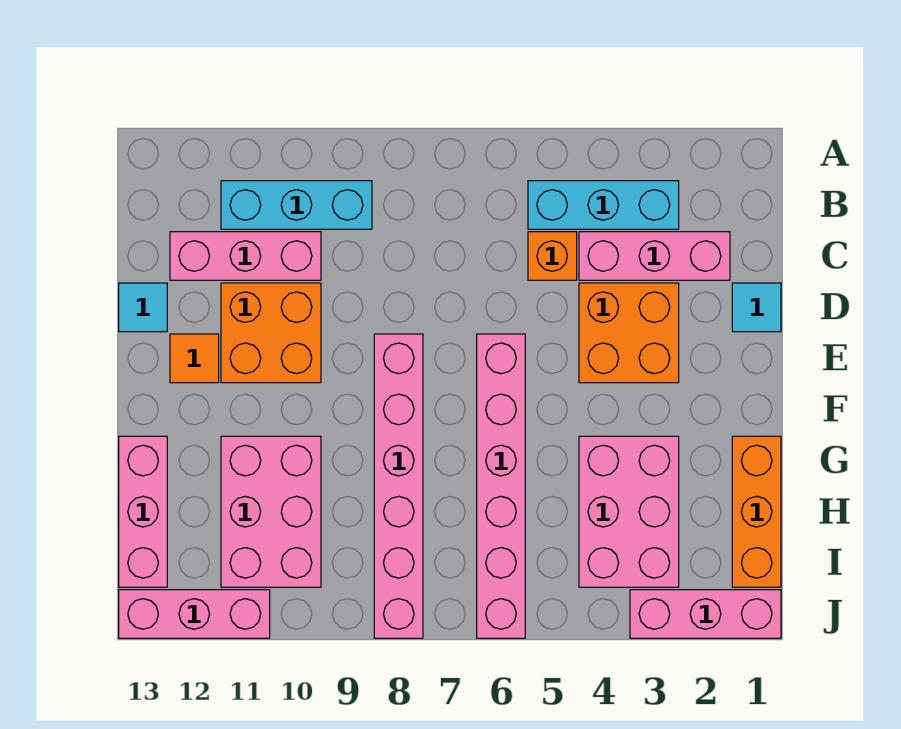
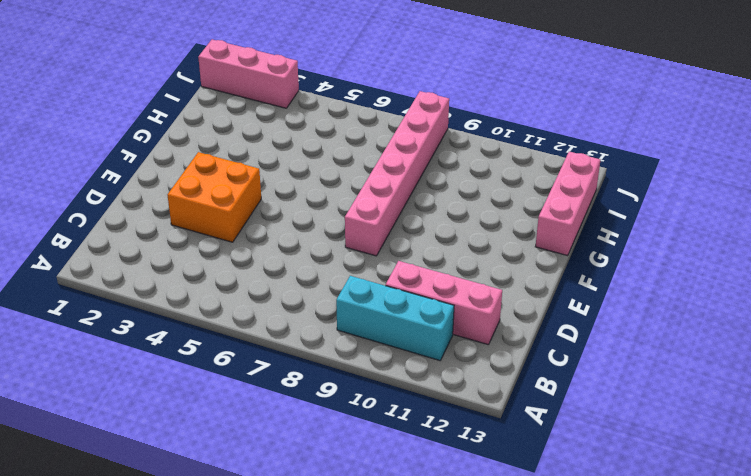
none -> cyan 1x3 brick [528,181,679,229]
none -> pink 1x3 brick [579,232,730,280]
none -> orange 1x1 brick [528,232,577,280]

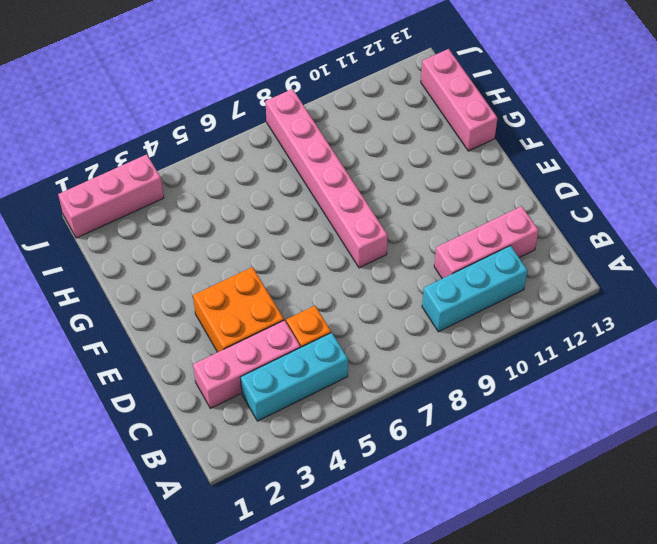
none -> cyan 1x1 tile [732,283,781,332]
none -> orange 2x2 brick [221,283,321,383]
none -> cyan 1x1 tile [119,283,167,332]

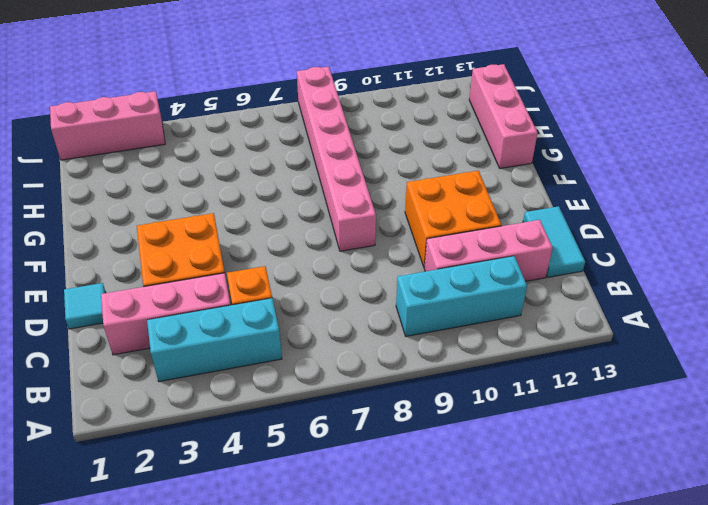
cyan 1x2 tile [523,206,585,277] -> cyan 1x1 tile [119,283,167,332]
none -> pink 1x6 brick [477,334,525,638]
none -> orange 1x1 tile [170,334,219,383]
none -> orange 1x3 brick [732,436,781,587]

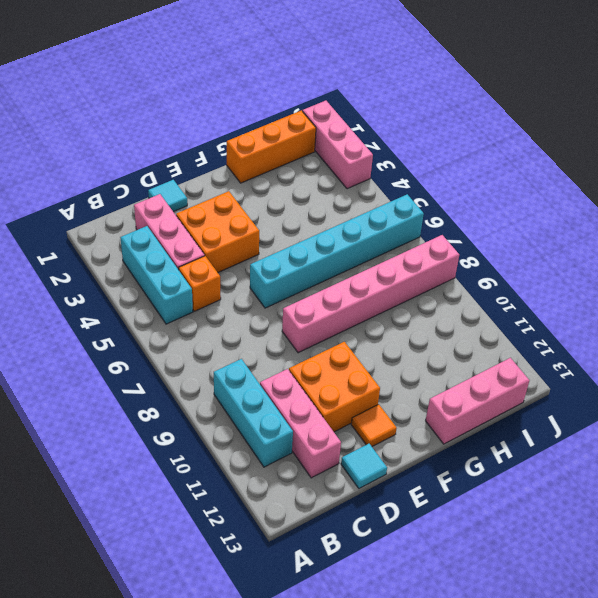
cyan 1x6 brick [250,194,424,308] -> pink 1x6 brick [477,334,525,638]
none -> pink 2x3 brick [579,436,679,587]
none -> pink 2x3 brick [221,436,321,587]
none -> pink 1x3 brick [119,590,270,638]

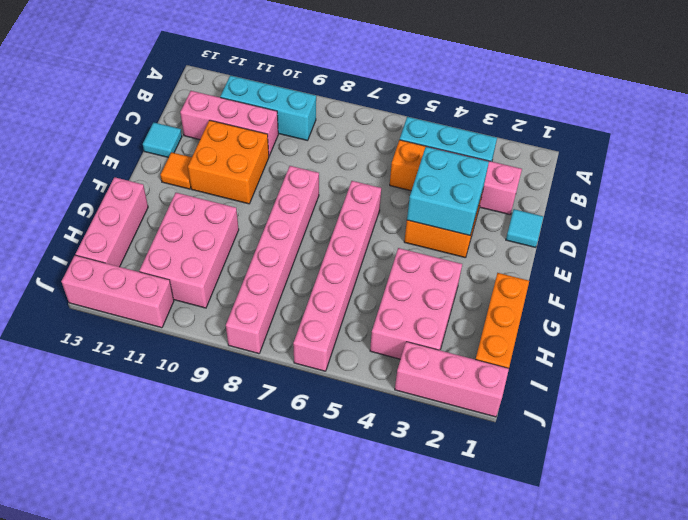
cyan 2x2 brick [407,147,489,235] -> none

